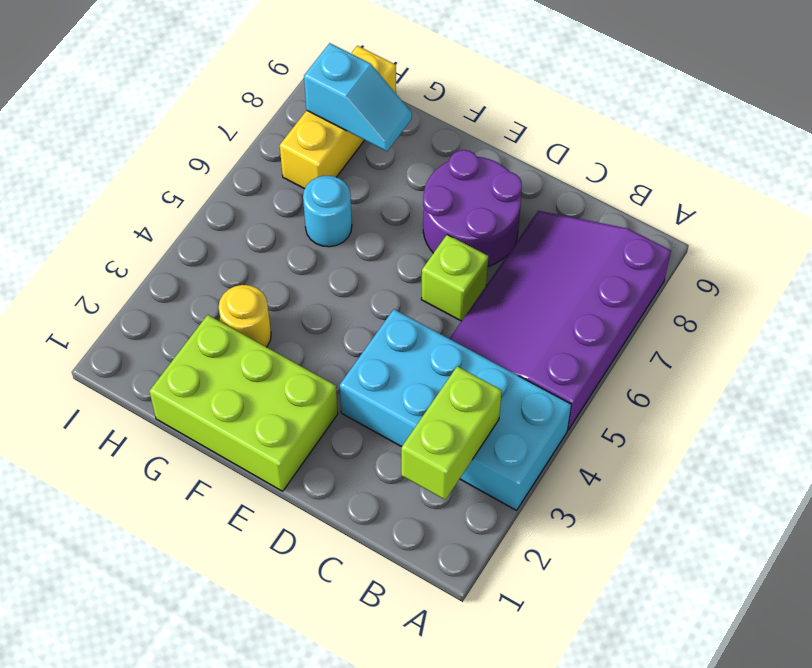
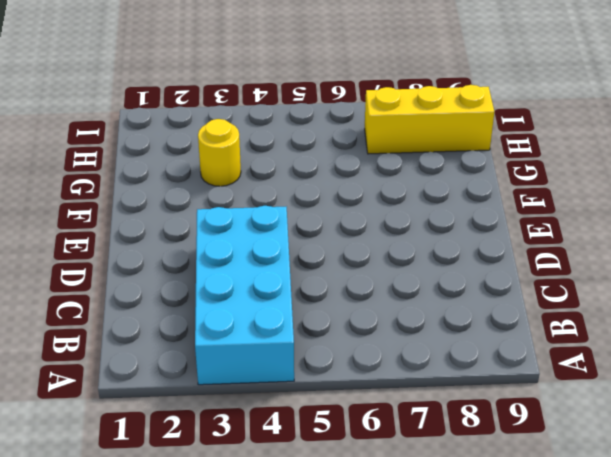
none -> purple 3x4 slope [450,211,671,430]
none -> lime 1x1 brick [421,235,488,321]

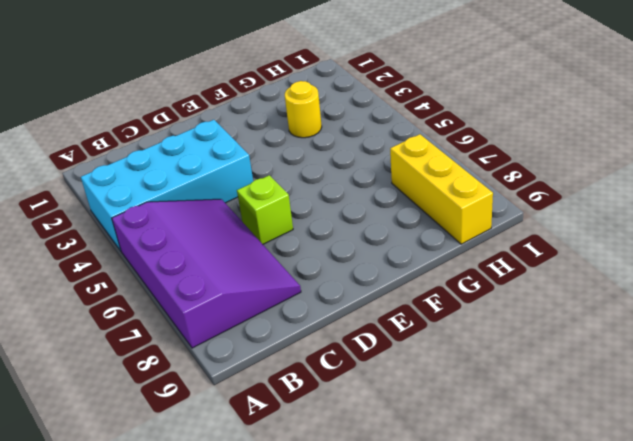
none -> purple 2x2 round brick [423,150,522,266]
none -> lime 2x3 brick [149,315,338,491]

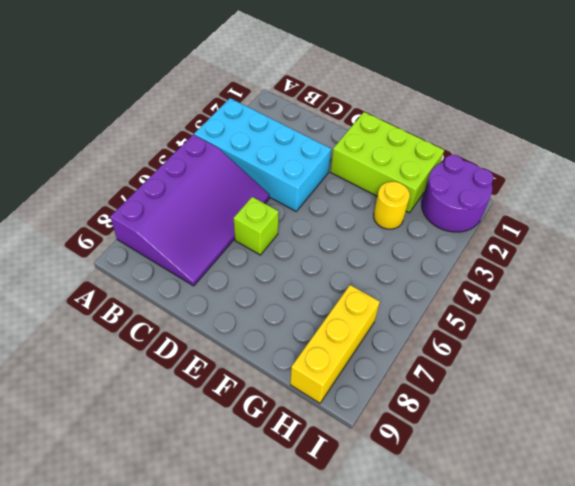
purple 2x2 round brick [422,155,494,232] -> purple 2x2 round brick moved to [423,150,522,266]
none -> cyan 1x1 round brick [303,176,352,247]
none -> lime 1x2 brick [401,366,502,500]

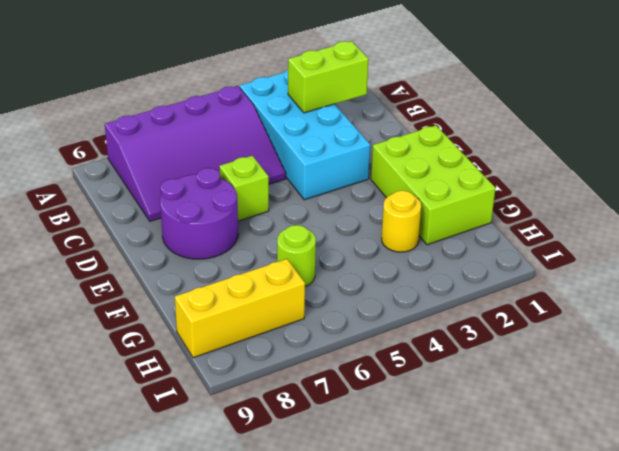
lime 1x1 round brick [277,225,316,286] -> cyan 1x1 round brick [303,176,352,247]
none -> cyan 1x2 slope [304,43,412,151]

